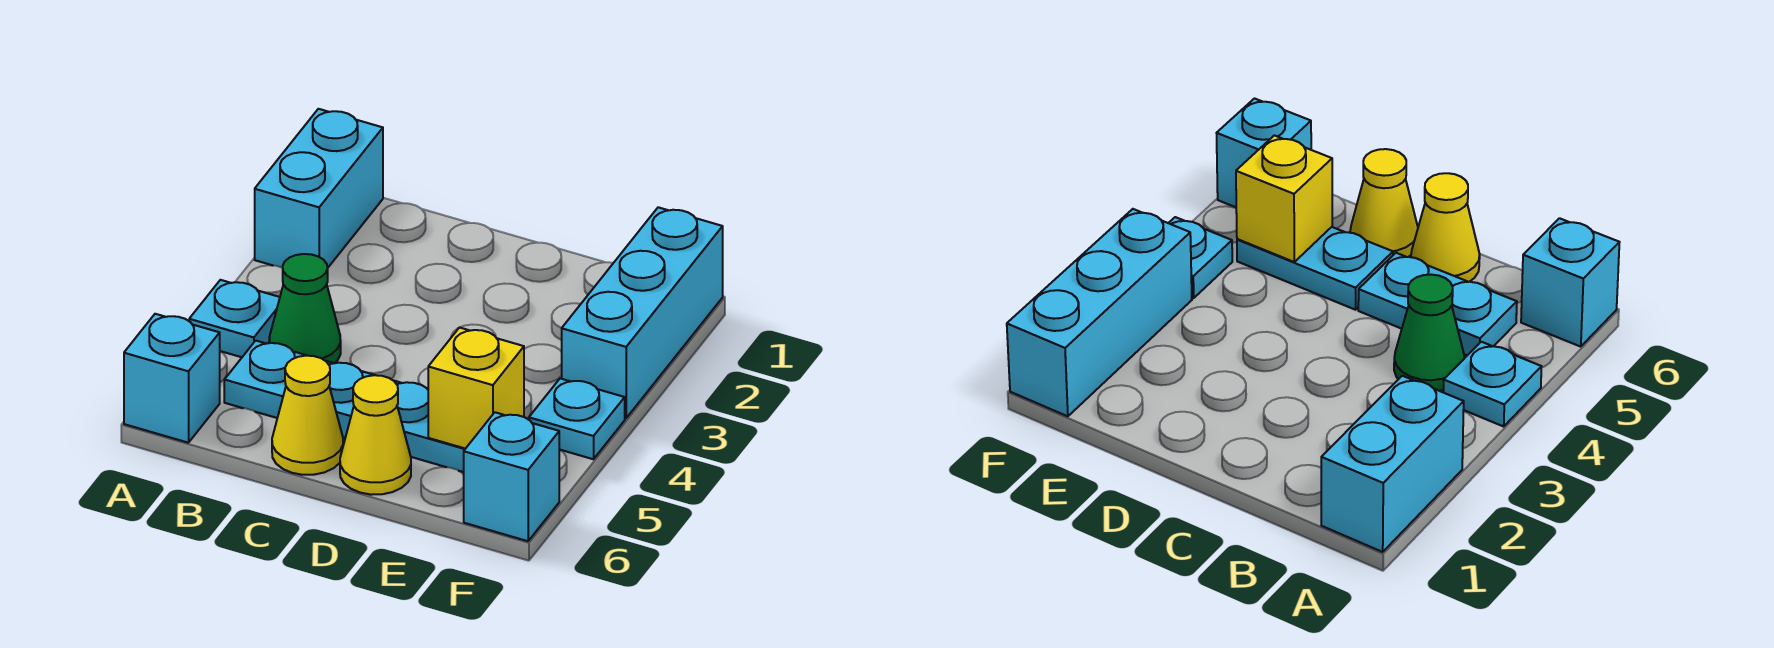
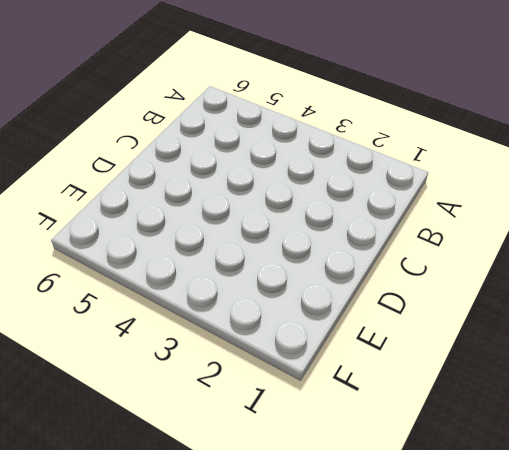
none -> cyan 1x2 brick [255,109,383,268]
none -> cyan 1x1 plate [189,280,280,357]
none -> cyan 1x1 brick [124,314,220,443]

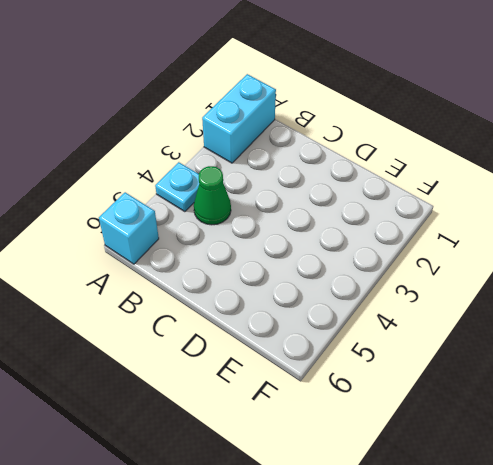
none -> cyan 1x2 plate [224,341,373,438]
none -> yellow 1x1 cone [272,356,343,475]
none -> cyan 1x2 plate [394,381,465,472]

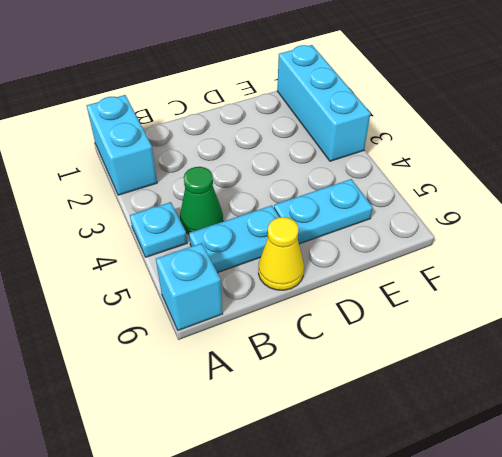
none -> yellow 1x1 cone [340,375,411,495]
none -> cyan 1x1 plate [529,378,625,459]
none -> cyan 1x1 brick [464,412,559,541]

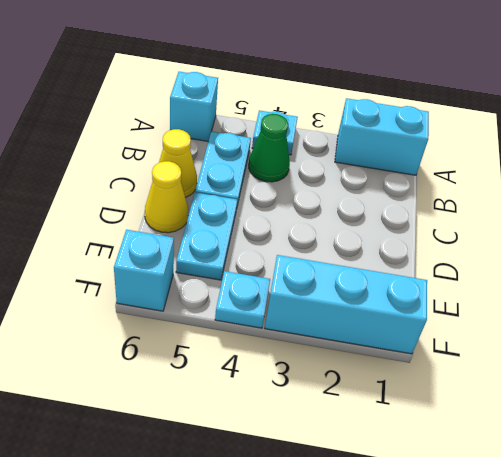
none -> yellow 1x1 brick [428,327,524,449]

